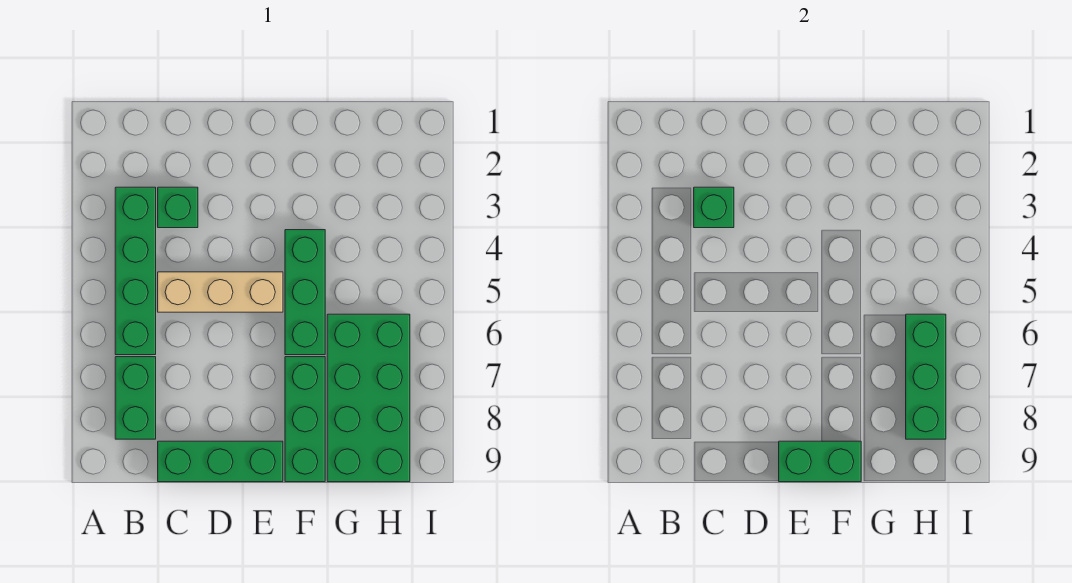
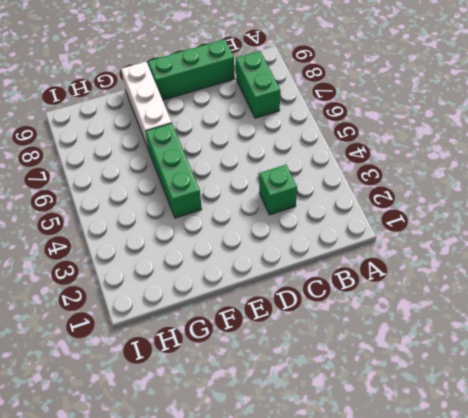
white 1x3 brick [121,62,172,148] -> green 1x3 brick [285,357,325,482]
none -> green 1x4 brick [115,187,156,355]
none -> tan 1x3 brick [158,272,283,312]

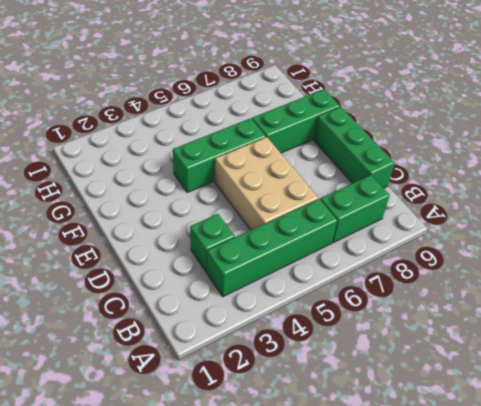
tan 2x3 brick [215,137,318,230] -> tan 1x3 brick [158,272,283,312]
none -> green 2x4 brick [327,314,410,482]
none -> green 1x1 brick [694,187,734,228]

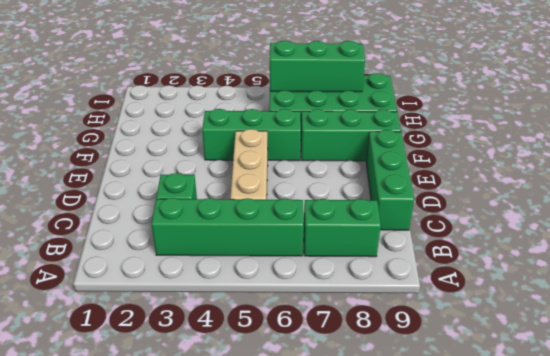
none -> green 1x1 brick [694,187,734,228]
none -> green 1x2 brick [779,441,861,482]

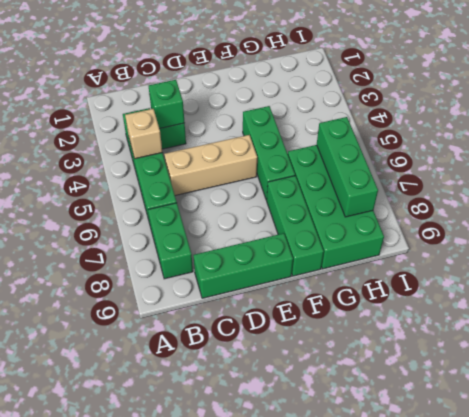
tan 1x1 brick [125,109,162,159] -> none
none -> green 1x2 brick [779,441,861,482]

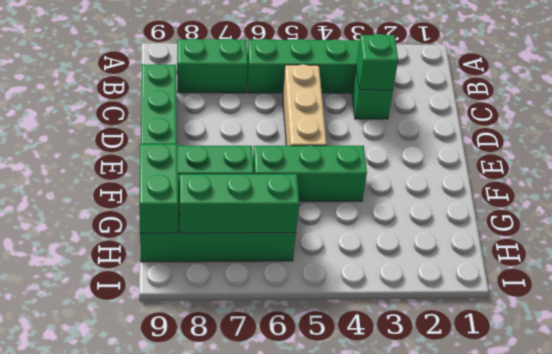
green 1x2 brick [139,144,178,233] -> green 1x2 brick moved to [779,441,861,482]

